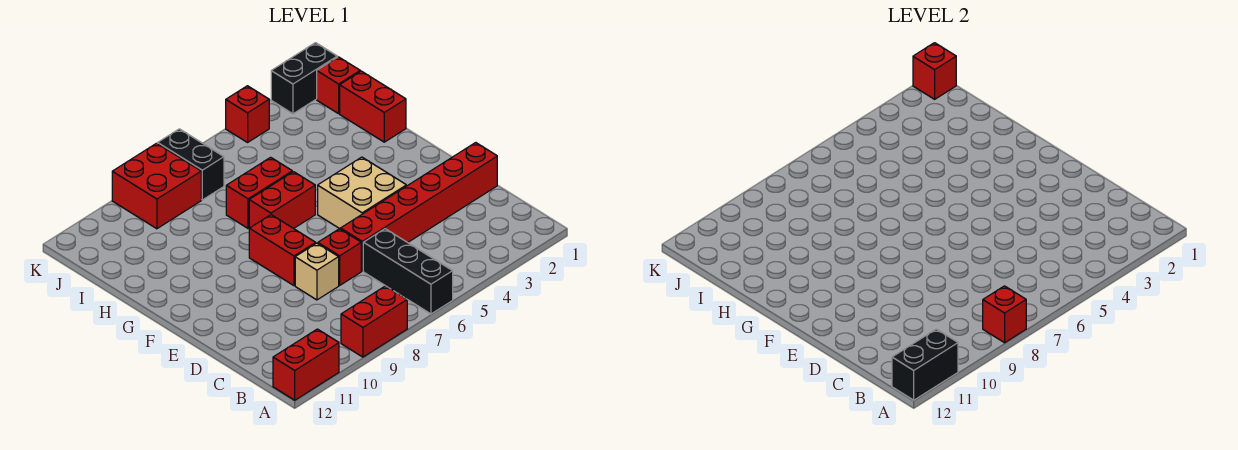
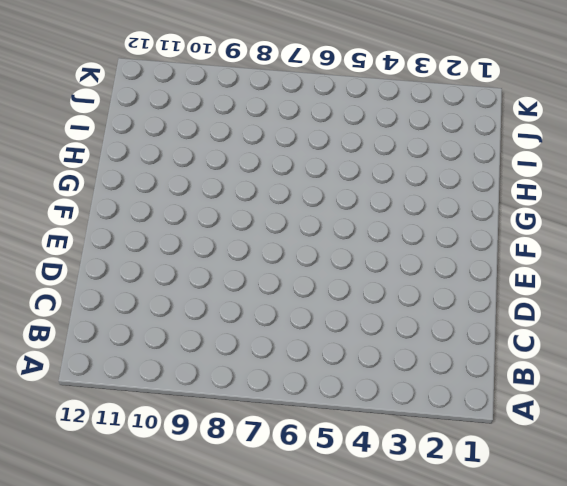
none -> black 1x3 brick [363,229,453,314]
none -> red 1x2 brick [341,286,407,357]
none -> red 1x2 brick [273,329,339,400]

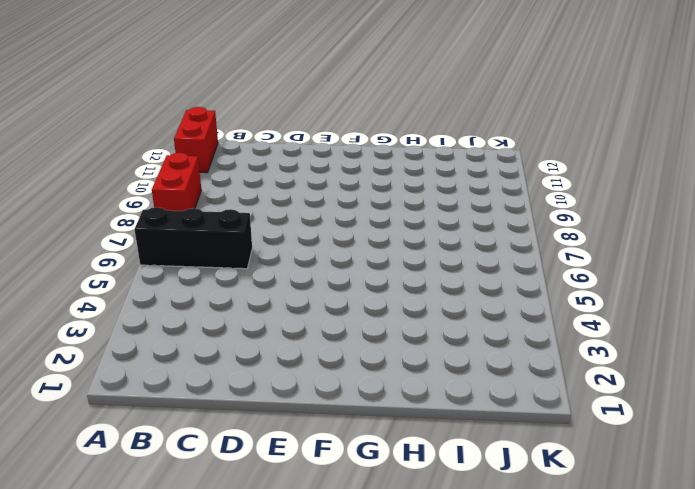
none -> red 1x6 brick [341,143,497,271]
none -> red 1x1 brick [318,229,361,285]
none -> tan 1x1 brick [295,243,339,300]

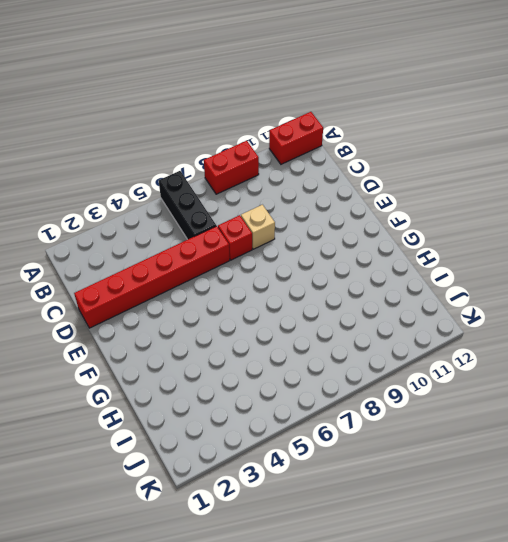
none -> tan 2x2 brick [318,157,406,229]
none -> red 1x2 brick [249,215,316,286]
none -> red 1x2 brick [249,172,315,229]

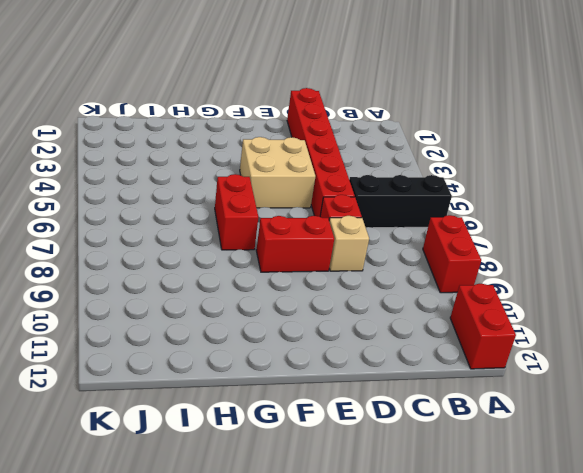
none -> red 1x2 brick [340,71,406,142]
none -> red 1x2 brick [226,157,292,228]
none -> red 1x1 brick [317,57,360,114]

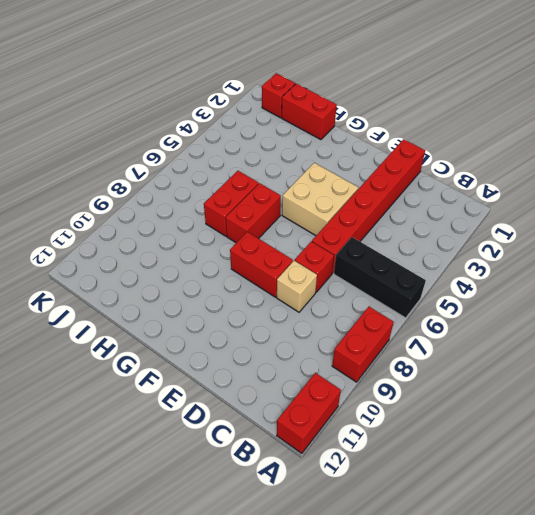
none -> black 1x2 brick [158,129,224,200]
none -> red 2x2 brick [112,143,201,229]
none -> black 1x2 brick [271,43,337,114]

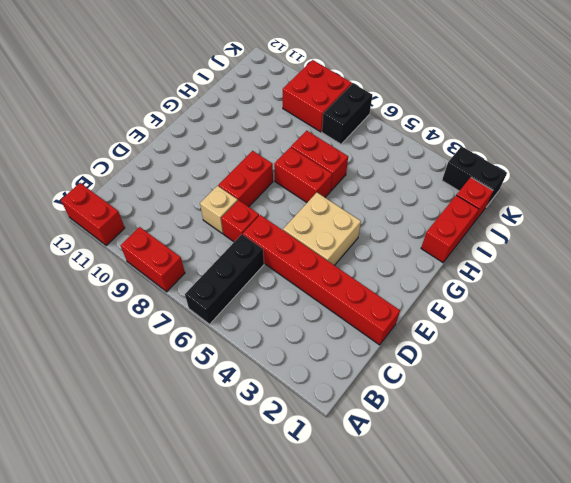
none -> red 1x1 brick [226,86,269,142]
none -> red 1x1 brick [983,286,1026,343]
none -> black 1x2 brick [892,329,958,400]

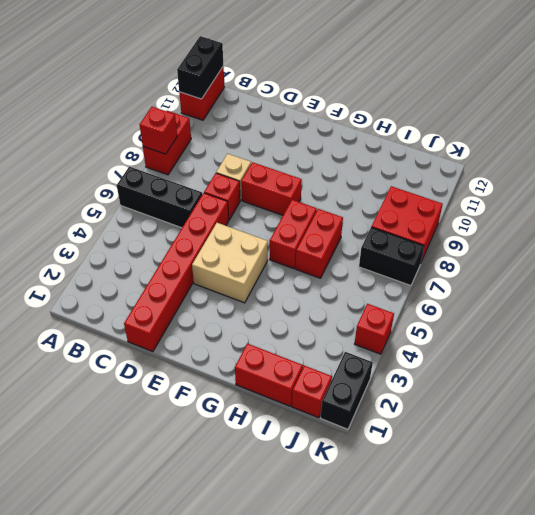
none -> red 1x1 brick [913,43,956,99]

